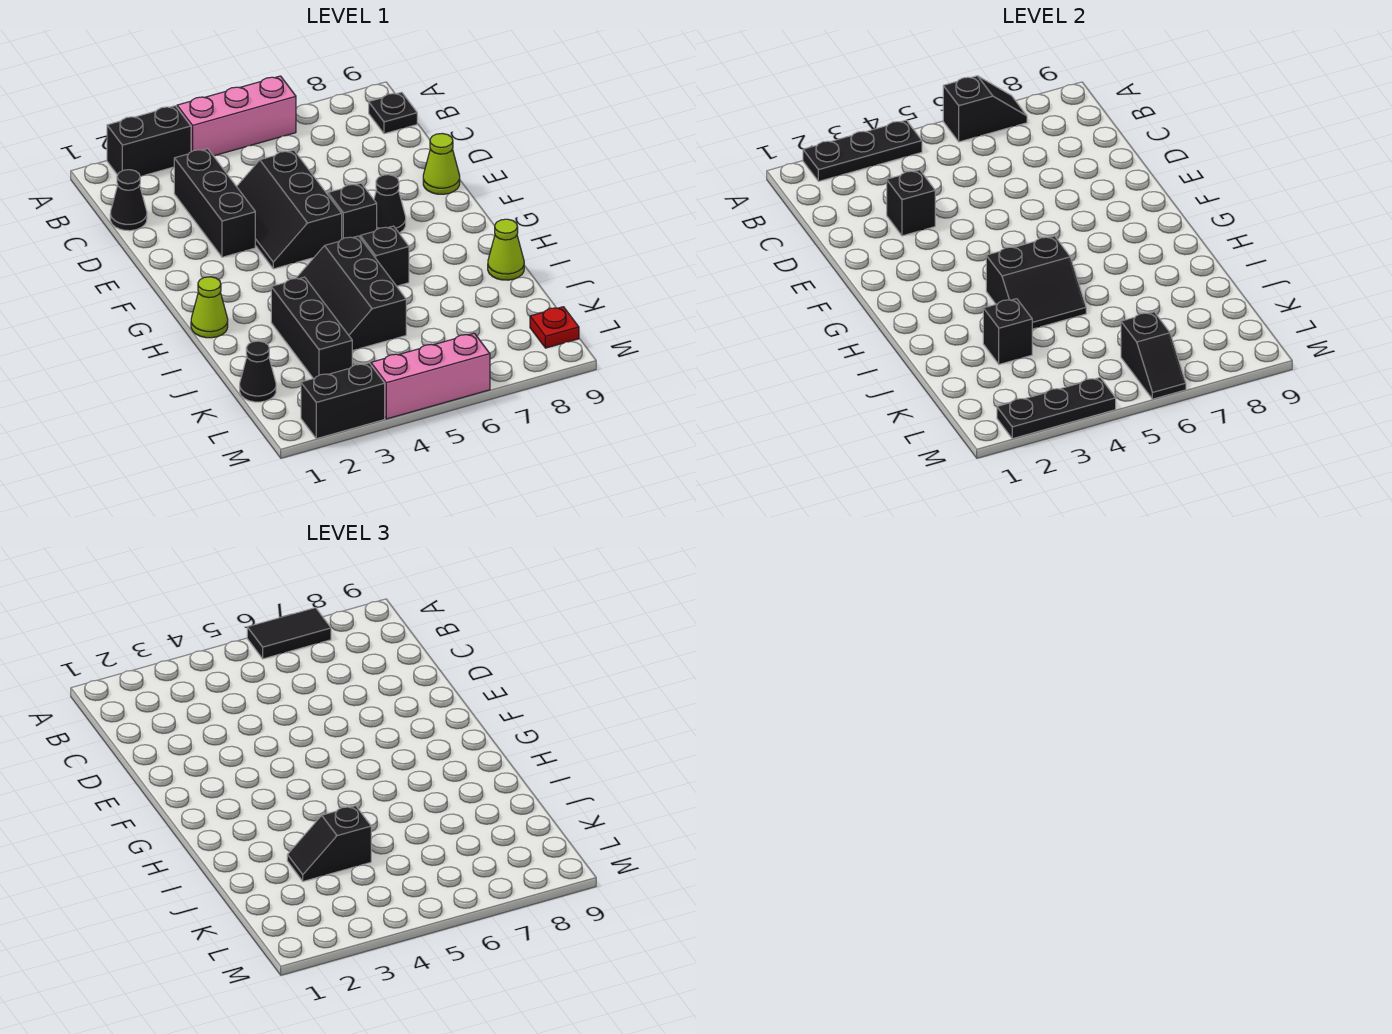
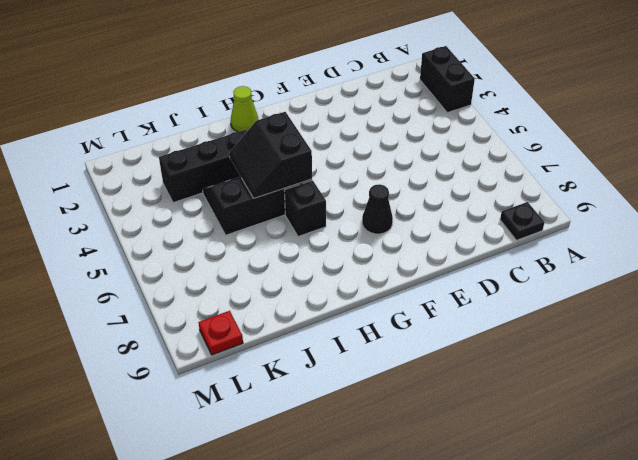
none -> pink 1x3 brick [177,76,296,156]
none -> black 1x1 cone [110,170,147,231]
none -> black 1x3 brick [174,149,255,257]

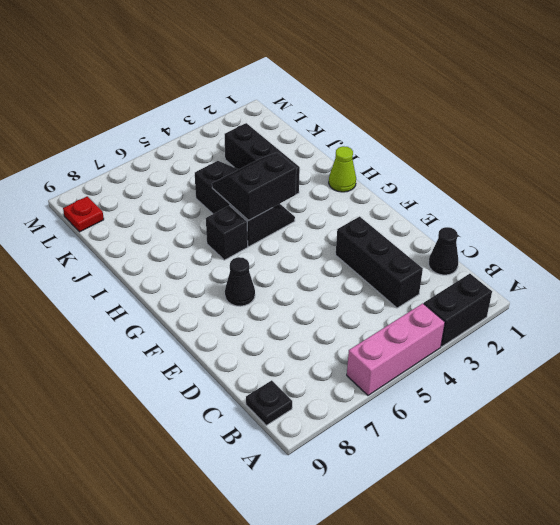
none -> black 2x3 slope [237,150,342,269]
none -> lime 1x1 cone [423,133,460,194]
none -> black 1x1 brick [328,183,377,239]

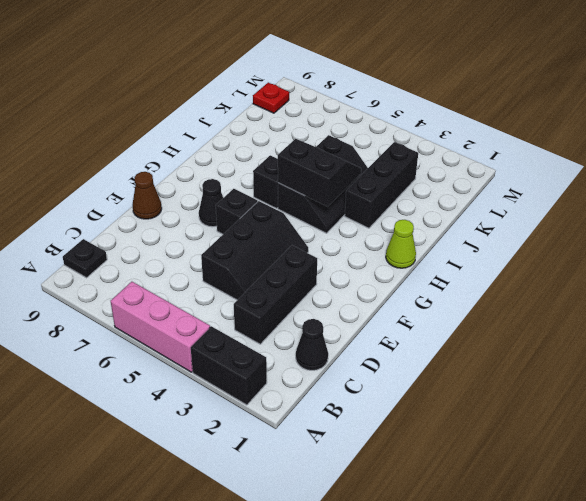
brown 1x1 cone [132,172,162,219] -> lime 1x1 cone [423,133,460,194]
none -> lime 1x1 cone [488,219,524,280]
none -> black 1x1 cone [240,341,276,402]
none -> black 1x2 brick [301,363,385,439]

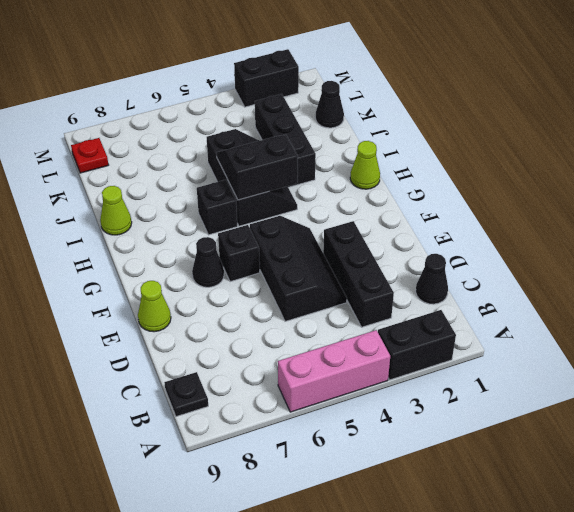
none -> pink 1x3 brick [371,333,490,419]
none -> black 1x3 plate [803,120,922,181]
none -> black 1x2 slope [943,76,1027,142]

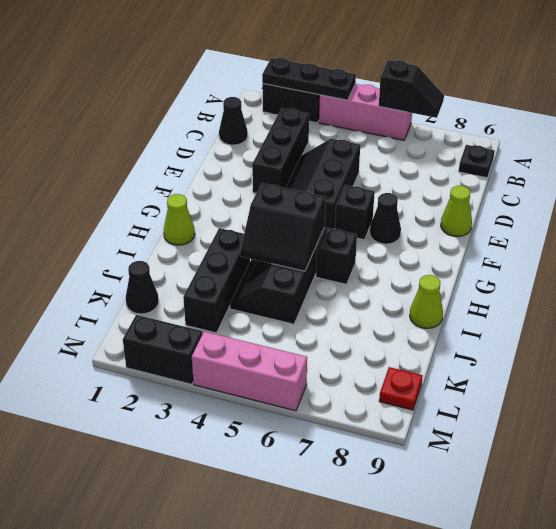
none -> black 1x1 brick [887,170,935,236]
none -> black 1x1 brick [983,299,1032,364]
none -> black 1x2 slope [1121,312,1186,399]

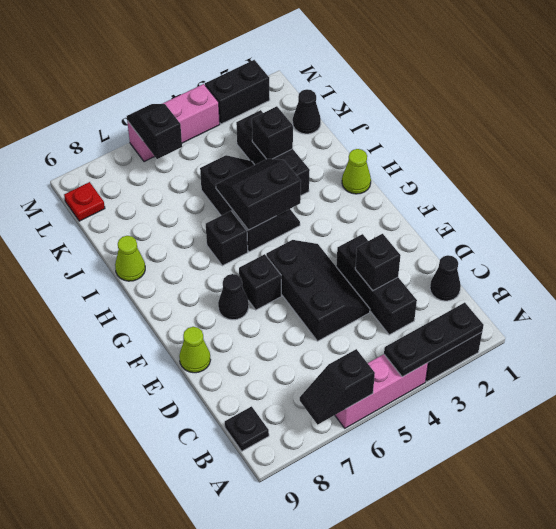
none -> black 1x3 plate [997,378,1116,439]
none -> black 1x2 tile [247,608,331,659]
none -> black 1x2 slope [287,806,371,881]

